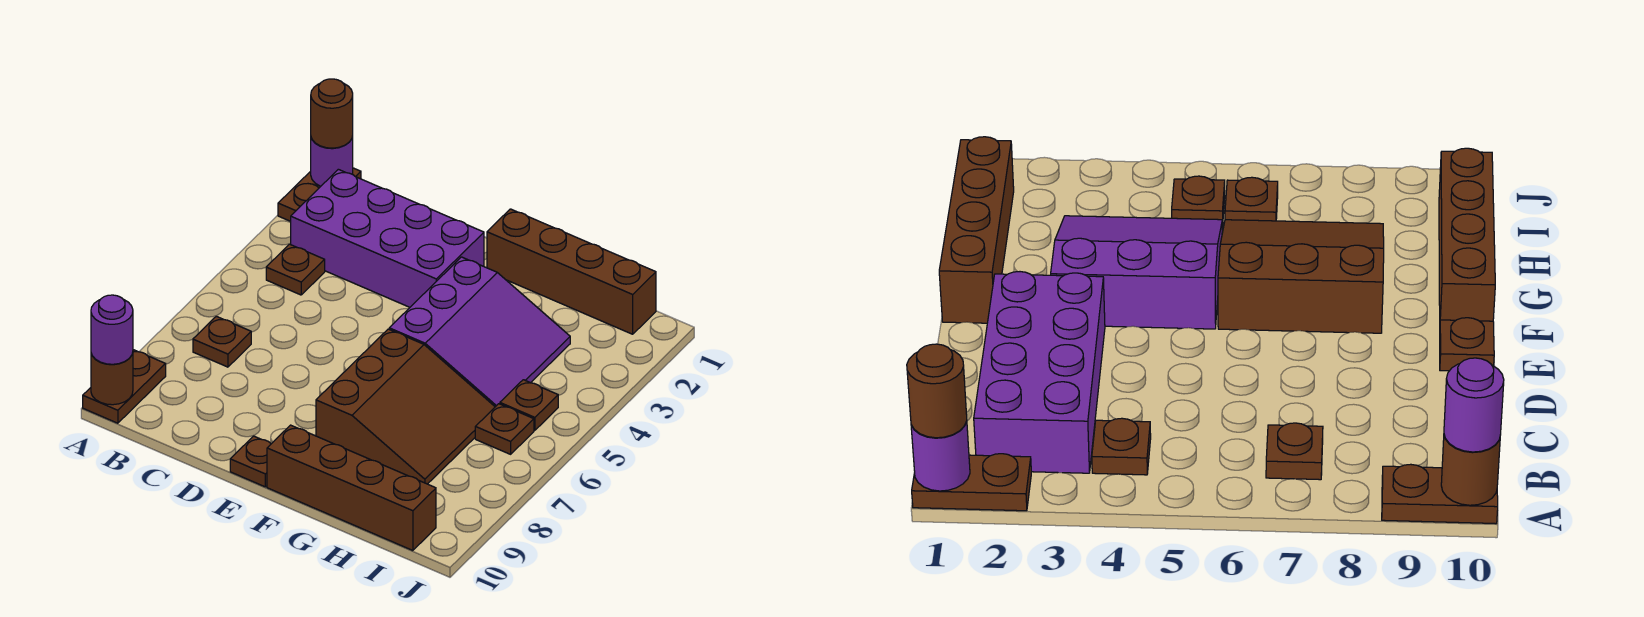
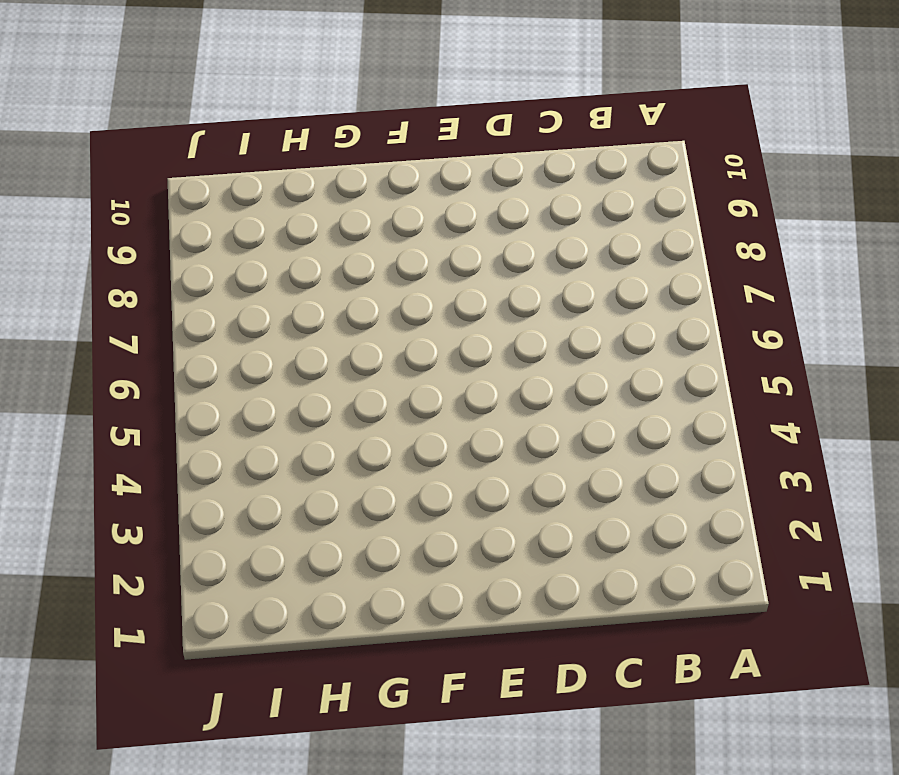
none -> brown 1x2 plate [278,168,361,221]
none -> brown 1x2 plate [83,350,166,423]
none -> purple 2x4 brick [291,169,484,307]

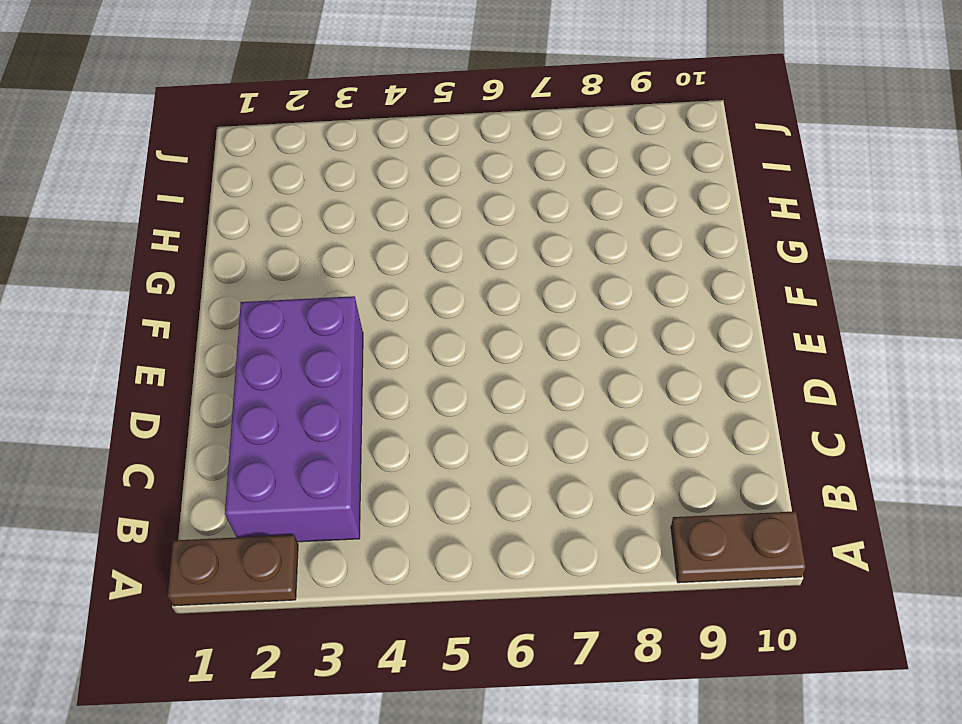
none -> brown 1x1 plate [266,244,325,295]
none -> brown 1x1 plate [193,316,251,367]
none -> brown 1x1 plate [230,436,271,487]

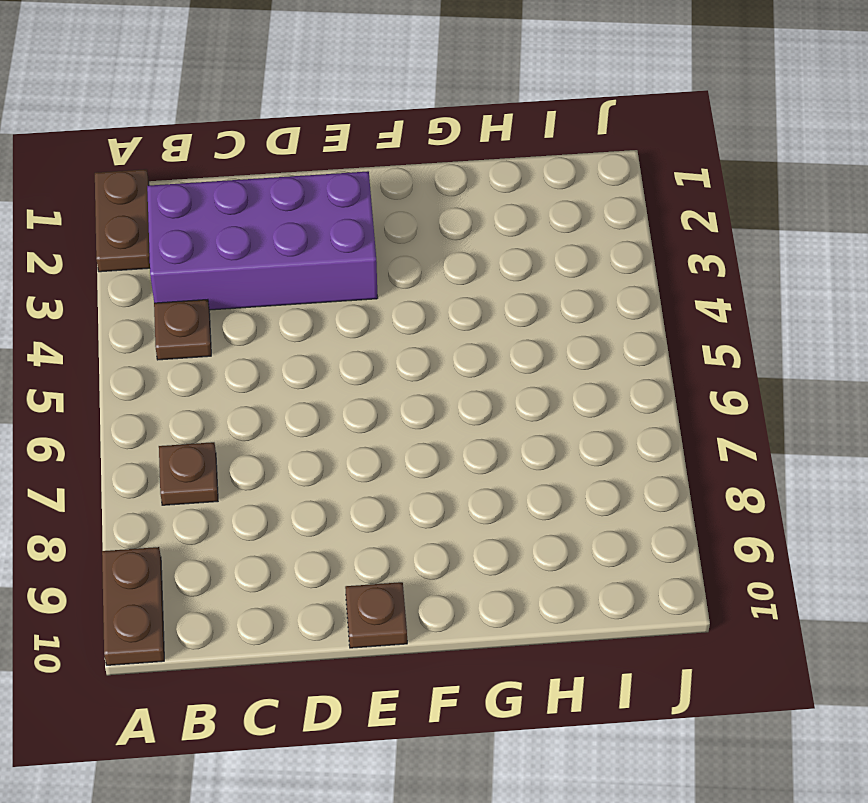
none -> brown 1x4 brick [487,209,656,334]
none -> purple 3x3 slope [389,257,570,407]
none -> brown 3x3 slope [316,329,495,484]

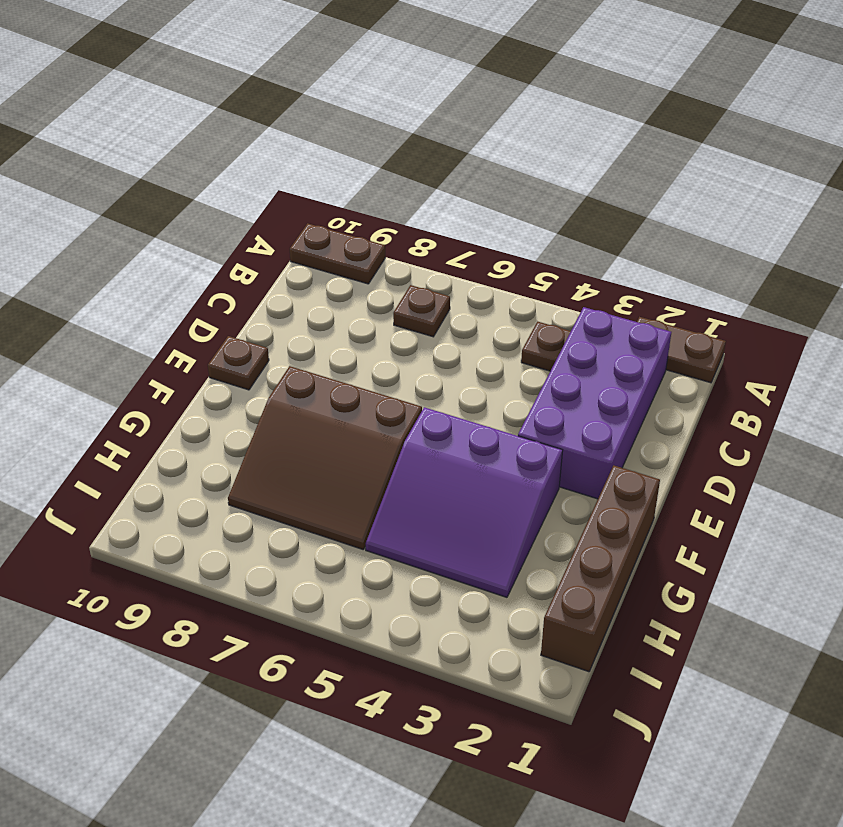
none -> brown 1x4 brick [267,425,436,551]
none -> brown 1x1 plate [500,380,558,430]
none -> brown 1x1 plate [475,404,534,454]

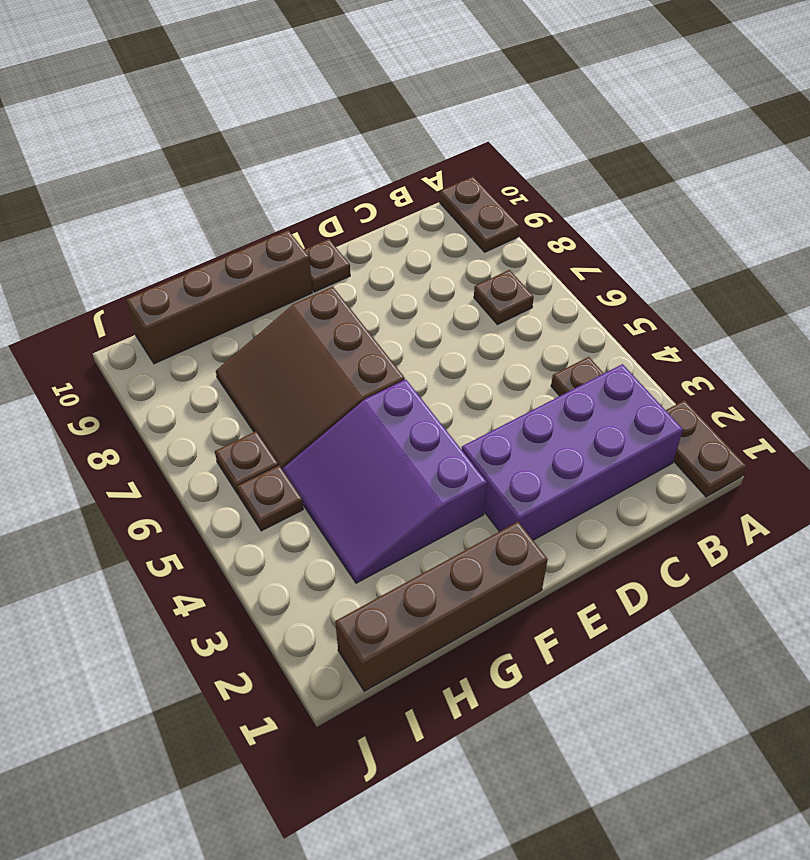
none -> purple 1x1 round brick [311,136,353,186]
none -> brown 1x1 round brick [91,353,133,405]
none -> brown 1x1 round brick [311,79,353,148]

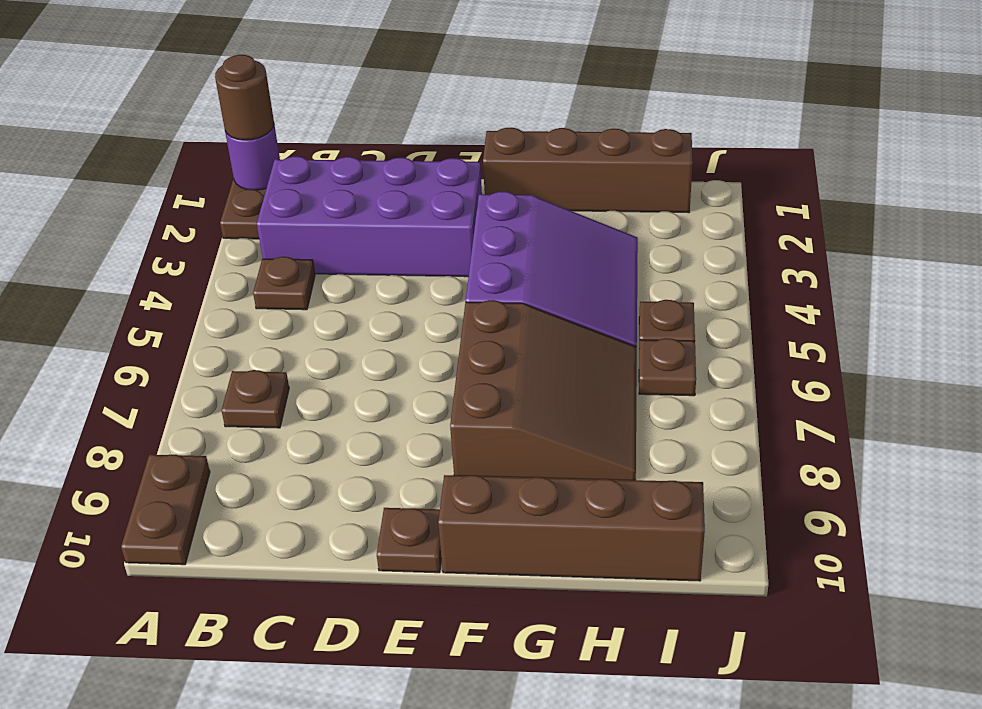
none -> brown 1x1 round brick [91,353,133,405]
none -> purple 1x1 round brick [91,295,133,364]

